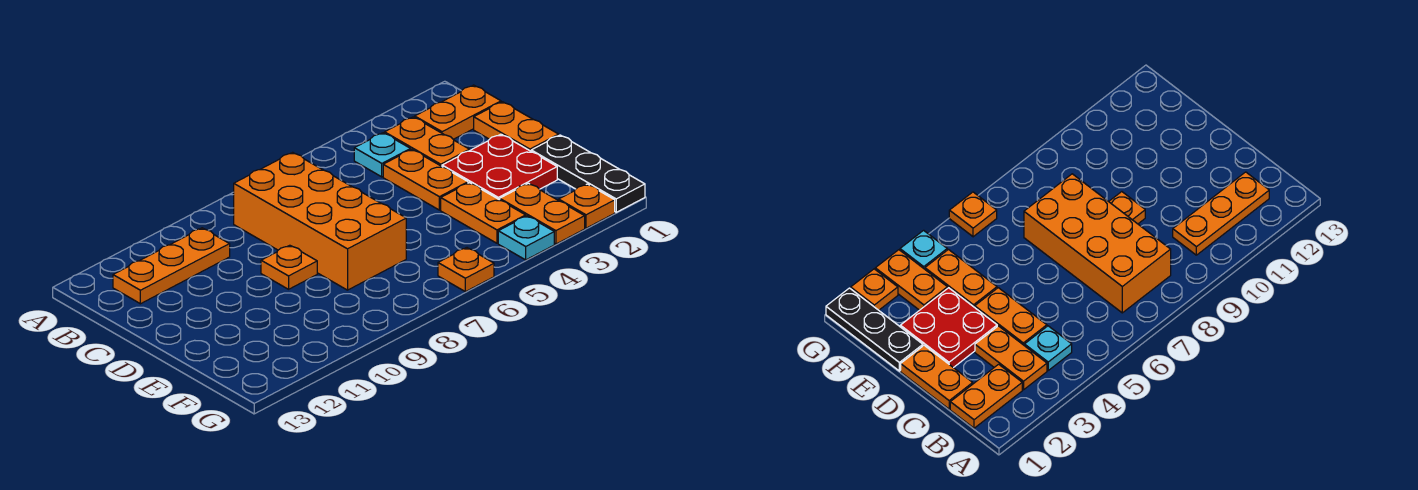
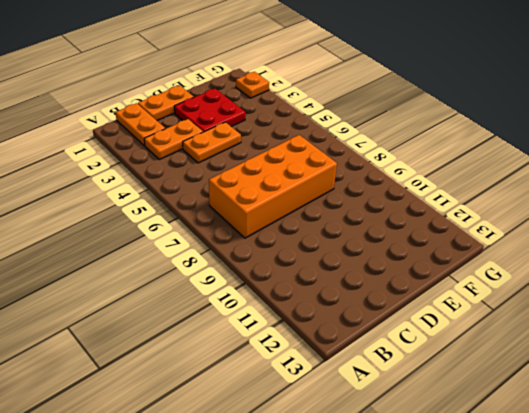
none -> cyan 1x1 plate [354,133,411,177]
none -> orange 1x3 plate [113,228,230,304]
none -> orange 1x1 plate [261,245,317,289]

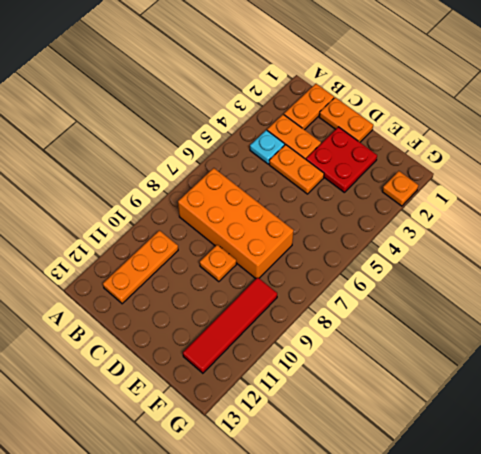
red 1x4 tile [183,277,277,373] -> none
none -> black 1x3 plate [531,135,645,212]
none -> orange 1x2 plate [441,183,526,243]
none -> orange 1x2 plate [500,183,585,244]

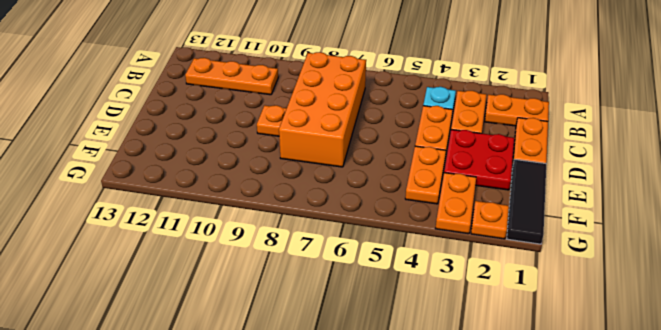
black 1x3 tile [507,159,546,244] -> black 1x3 plate [531,135,645,212]
none -> cyan 1x1 plate [498,216,554,260]
none -> orange 1x1 plate [438,248,494,292]

